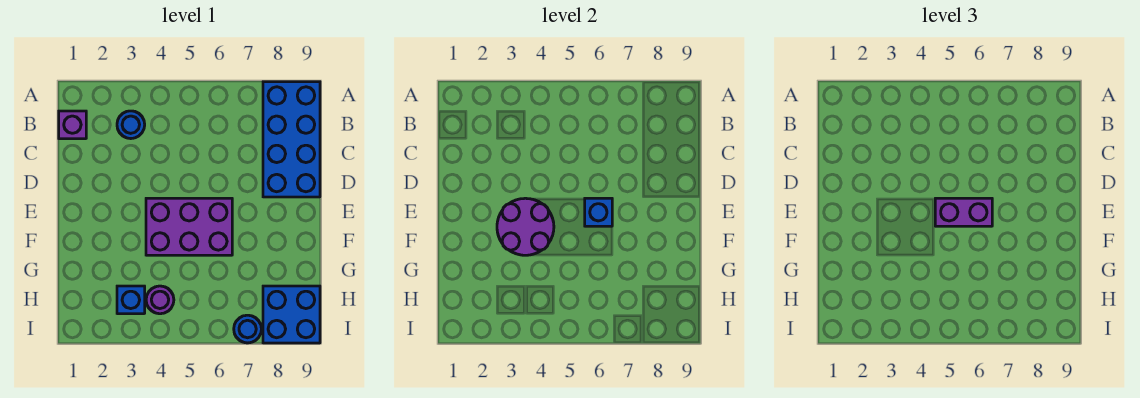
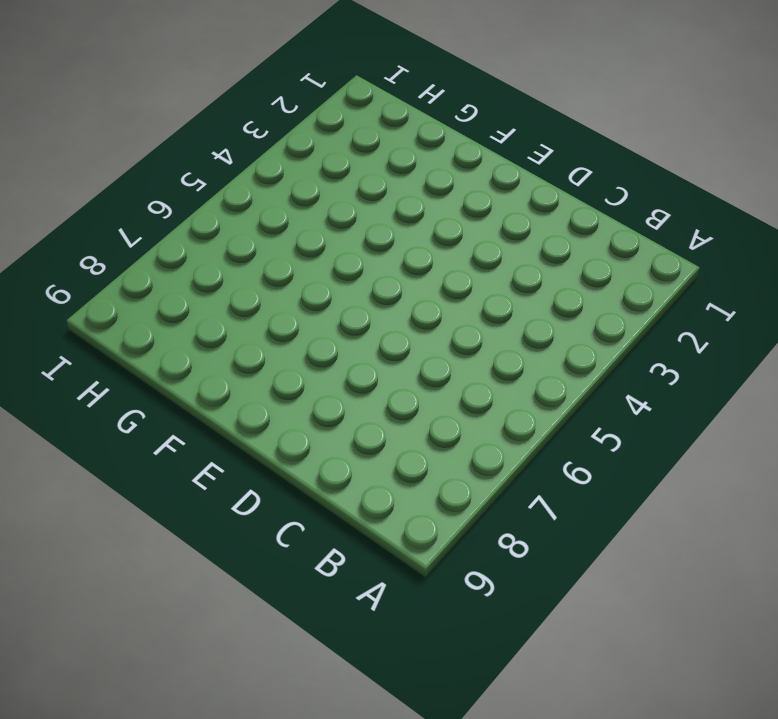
none -> blue 2x4 brick [263,82,320,197]
none -> purple 1x1 brick [59,111,86,139]

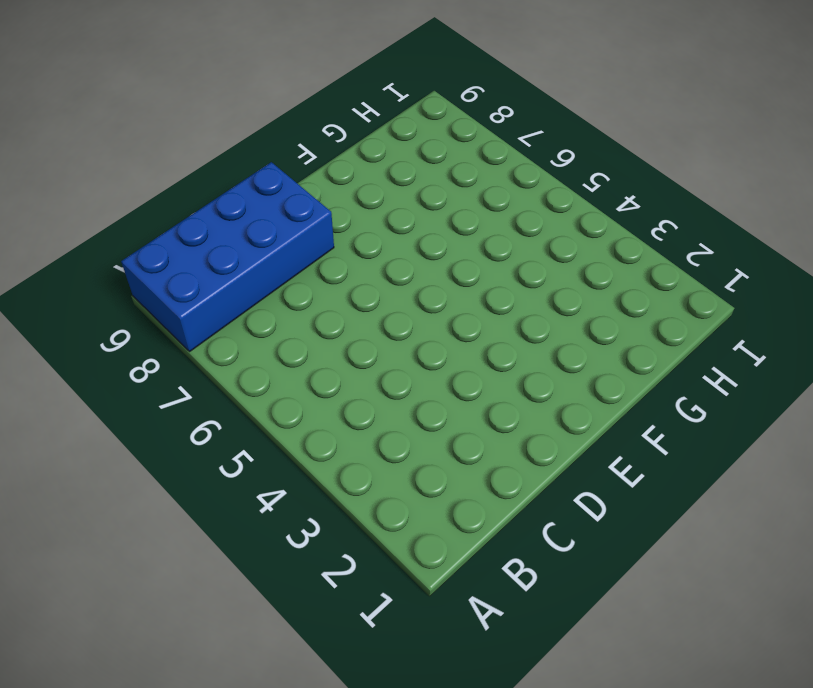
none -> purple 1x1 brick [59,111,86,139]
none -> blue 1x1 round brick [117,111,145,139]

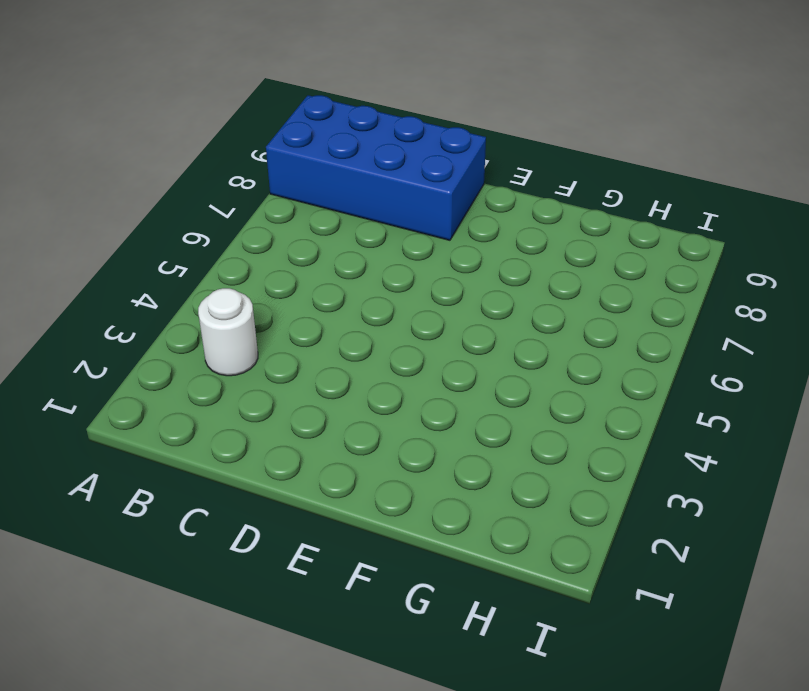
white 1x1 round brick [198,288,258,376] -> blue 1x1 round brick [117,111,145,139]
none -> purple 1x1 brick [59,111,86,139]
none -> purple 2x3 brick [146,198,232,255]

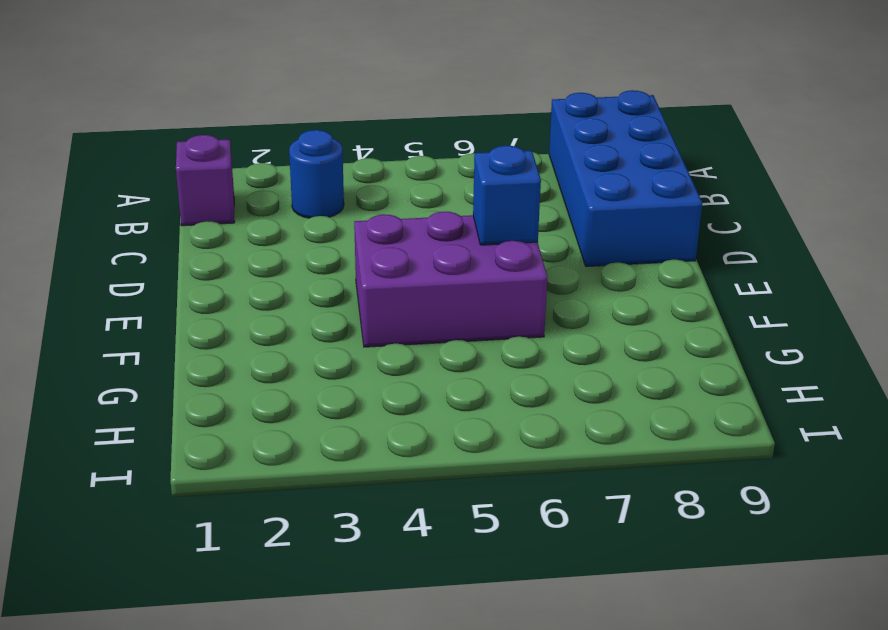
none -> blue 1x1 brick [117,286,145,314]
none -> purple 1x1 round brick [146,286,174,314]

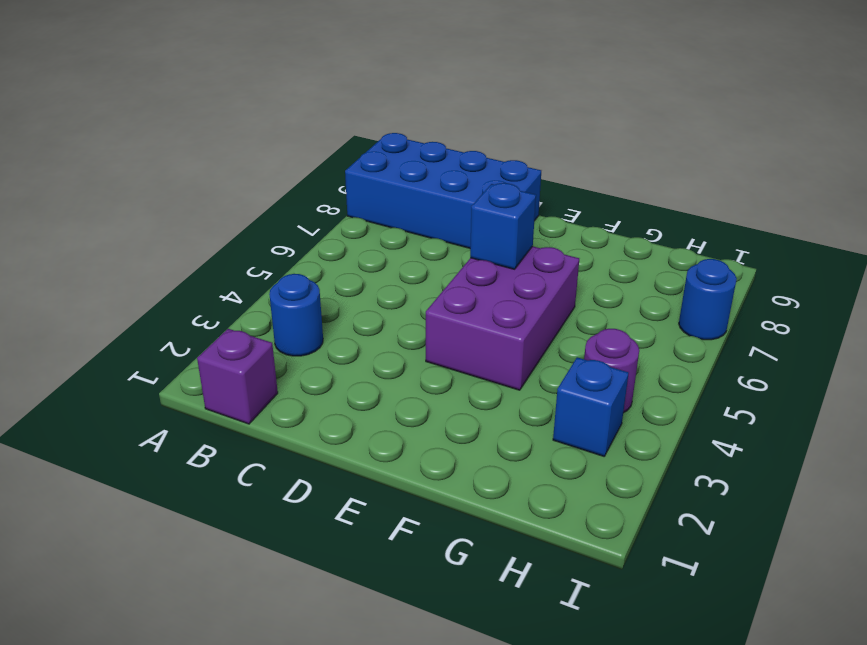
none -> blue 2x2 brick [263,286,320,343]
none -> purple 2x2 round brick [497,198,554,255]

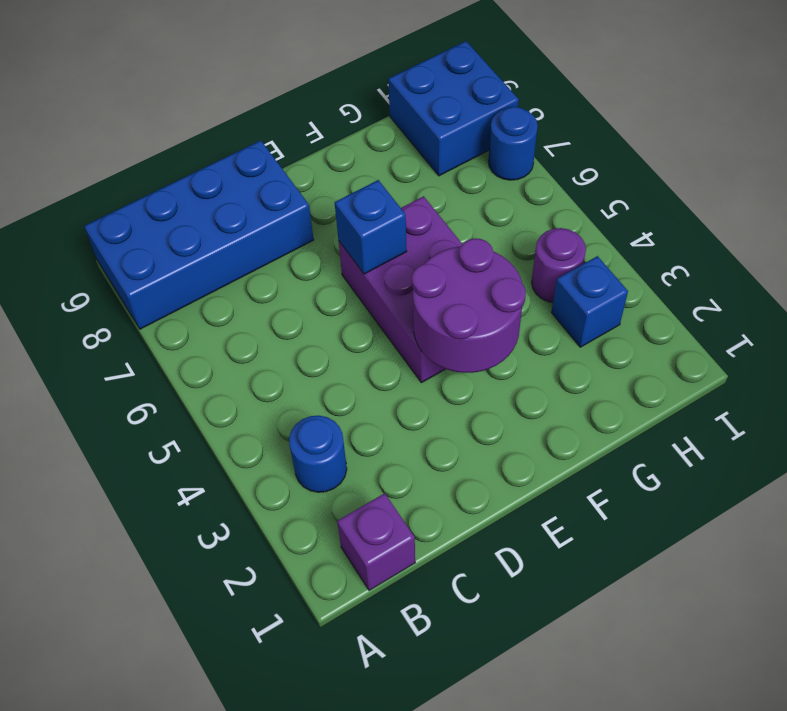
none -> purple 1x2 brick [935,198,992,226]

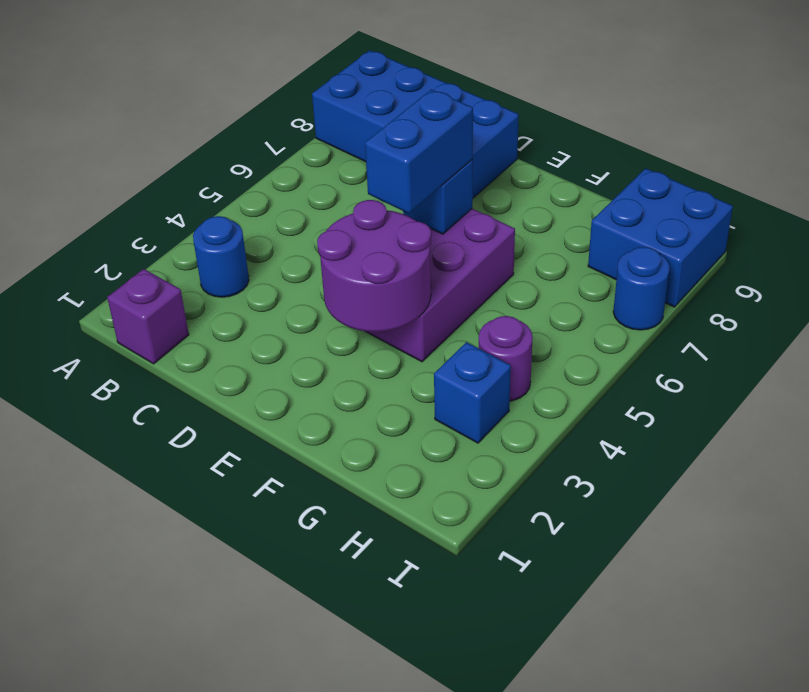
blue 1x2 brick [365,89,473,214] -> purple 1x2 brick [935,198,992,226]

